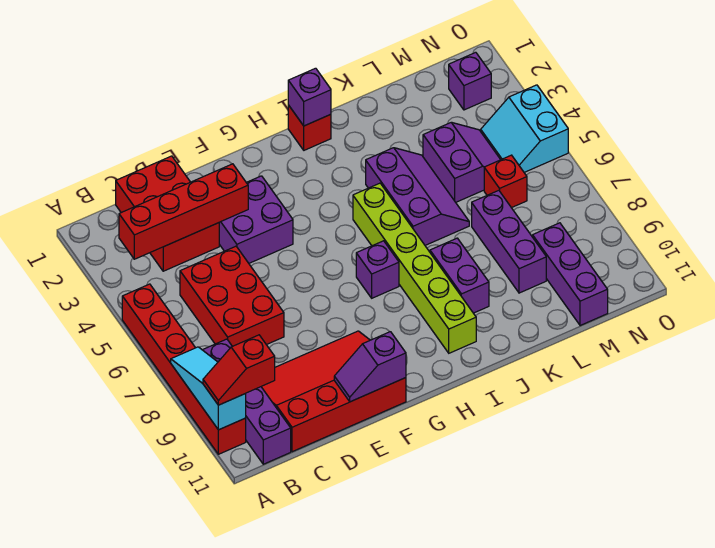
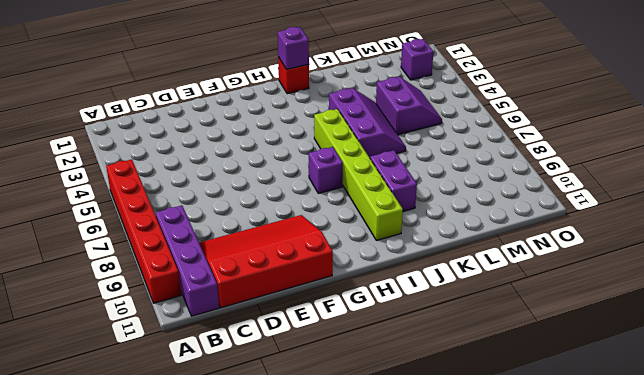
none -> red 2x3 brick [116,156,219,271]
none -> red 2x3 brick [180,246,284,346]
none -> purple 2x2 brick [219,176,293,263]

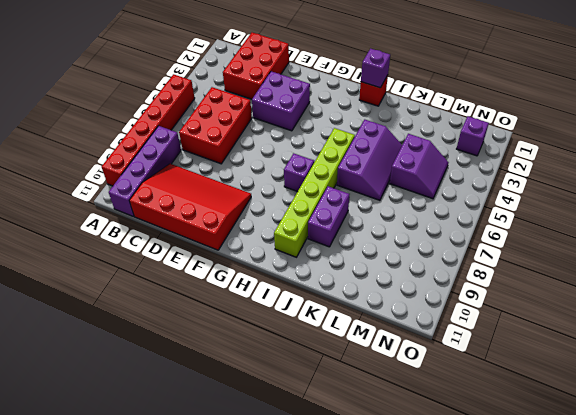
none -> purple 1x3 brick [472,190,546,293]
none -> red 1x1 brick [484,155,527,208]
none -> purple 1x3 brick [533,223,608,326]

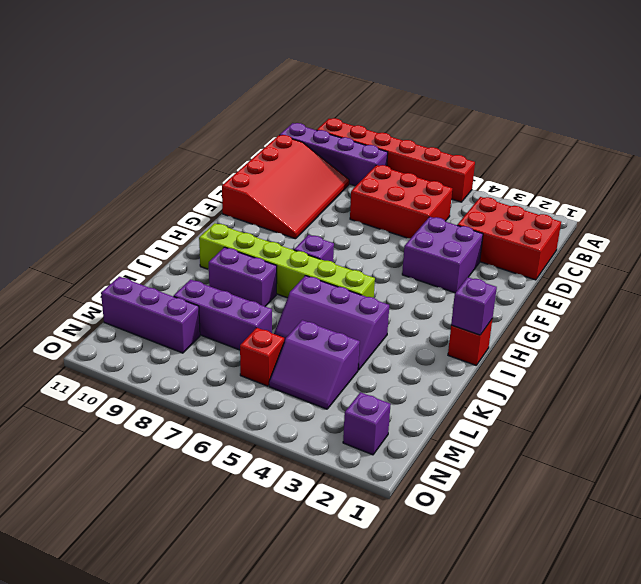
none -> cyan 2x2 slope [481,85,568,172]
none -> cyan 1x3 slope [171,347,246,430]
none -> red 1x4 brick [119,164,248,259]

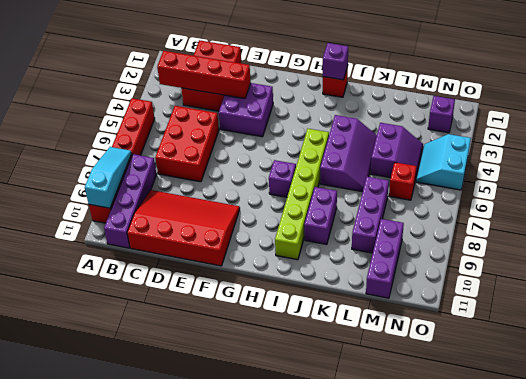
none -> purple 1x2 slope [334,332,406,402]
none -> red 1x2 slope [203,335,275,405]

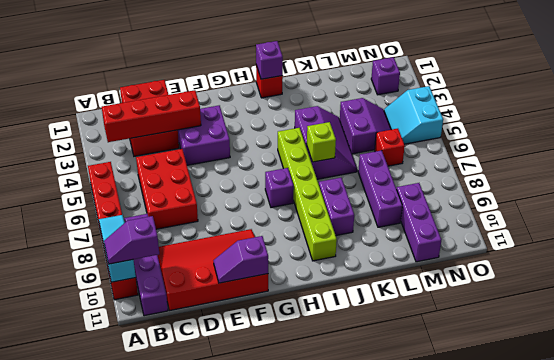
purple 1x2 slope [104,216,159,264] -> red 1x2 slope [203,335,275,405]
lime 1x1 brick [307,122,336,162] -> none

